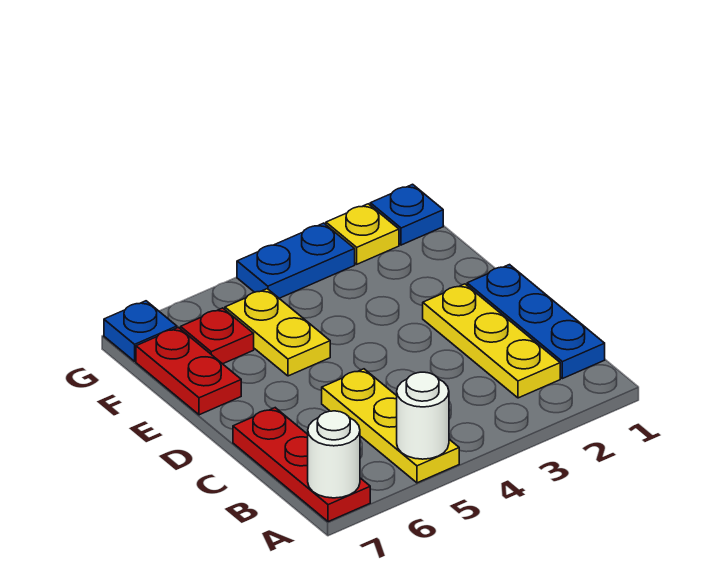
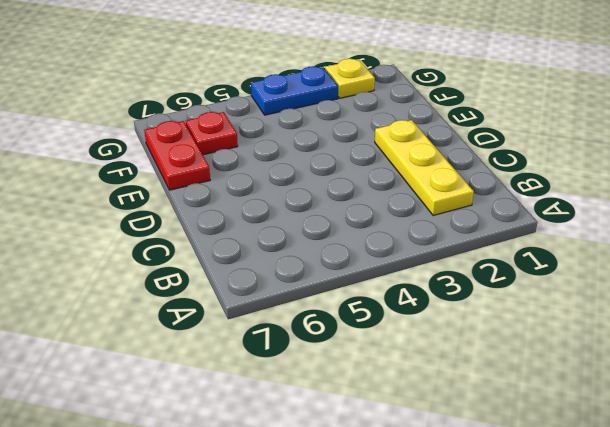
none -> yellow 1x3 plate [322,369,459,483]
none -> red 1x3 plate [233,408,370,522]
none -> blue 1x3 plate [467,265,605,379]

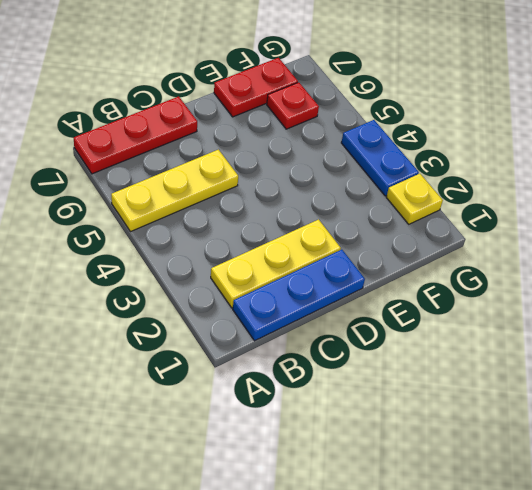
none -> yellow 1x2 plate [225,289,330,376]
none -> blue 1x1 plate [370,184,443,245]
none -> blue 1x1 plate [104,301,177,361]

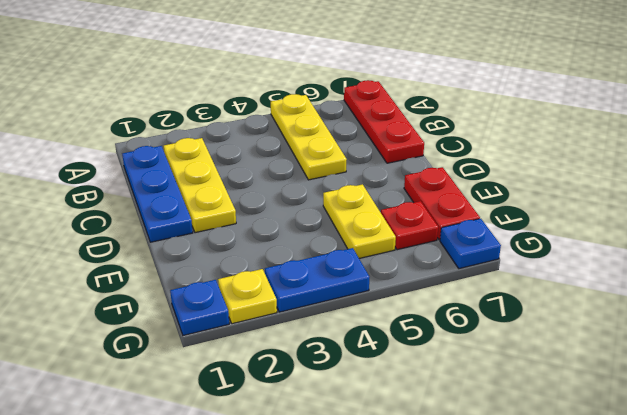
none -> white 1x1 round brick [397,372,449,459]
none -> white 1x1 round brick [308,411,360,498]

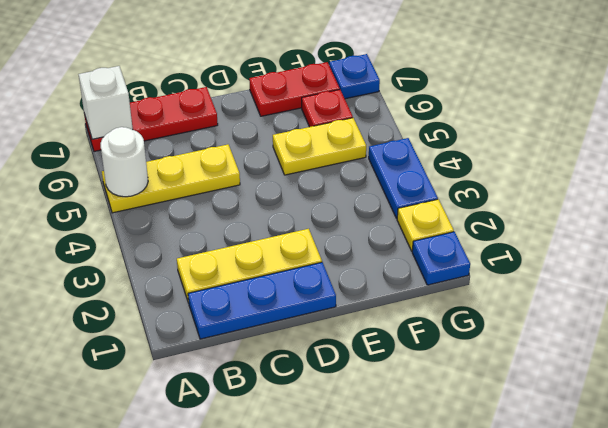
white 1x1 brick [78,66,133,140] -> white 1x1 round brick [308,411,360,498]

